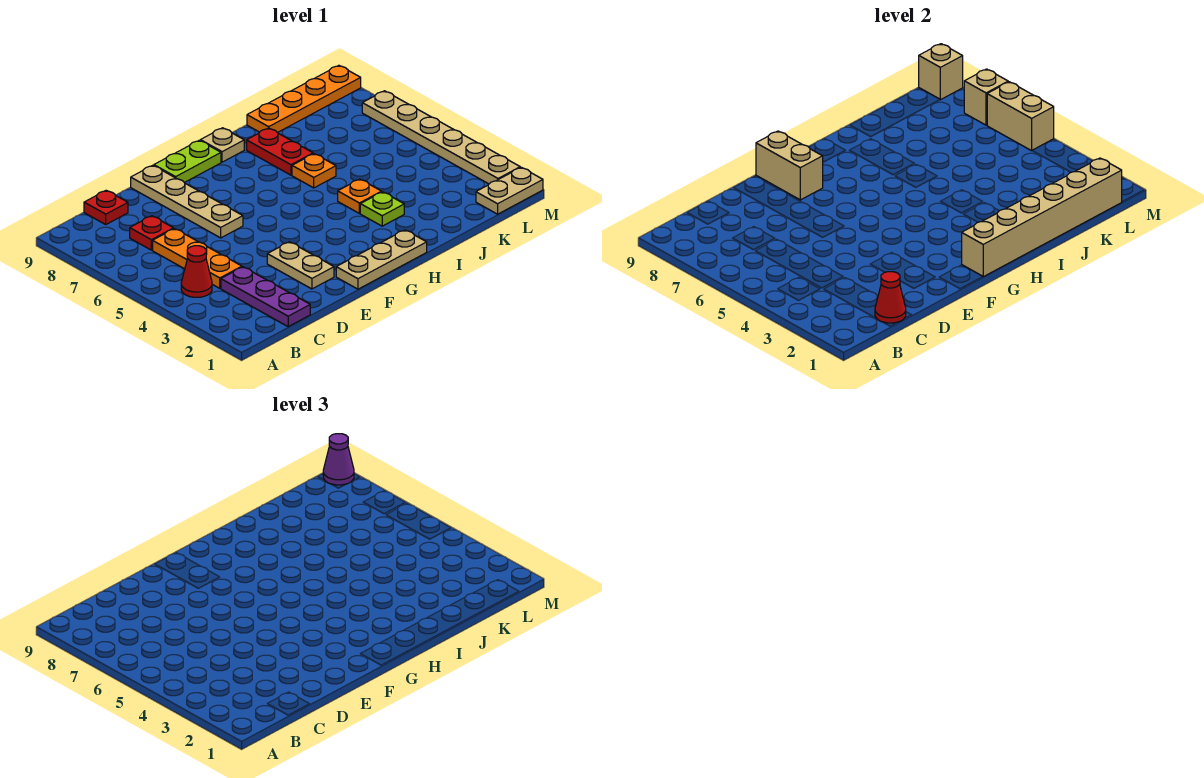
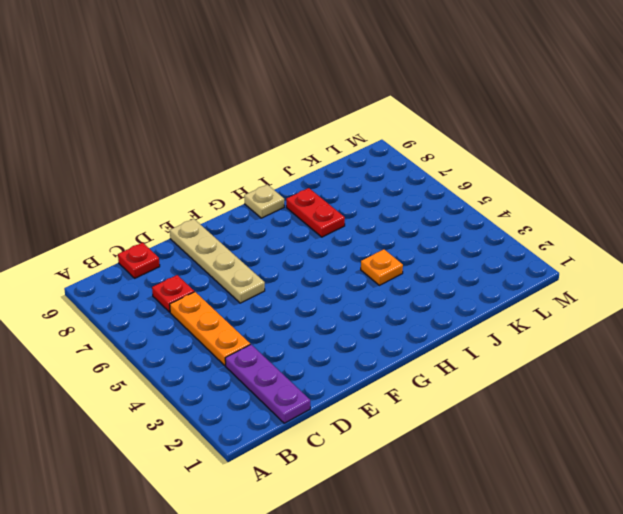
none -> red 1x1 cone [181,246,212,297]
none -> tan 1x2 plate [267,242,334,289]
none -> tan 1x3 plate [336,230,427,289]

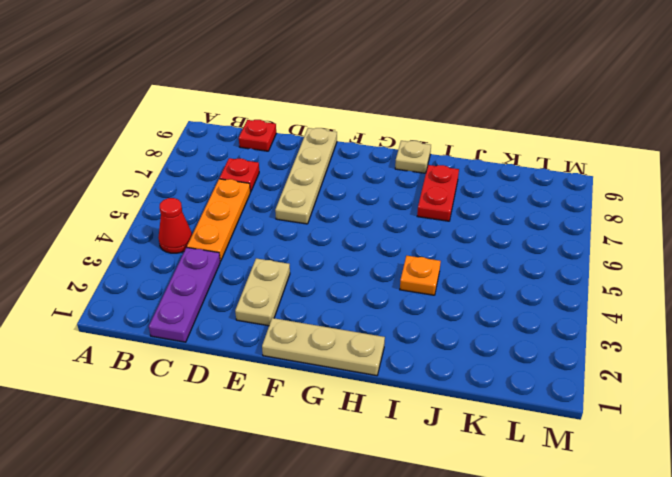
none -> lime 1x2 plate [154,140,221,183]
none -> lime 1x1 plate [360,192,404,226]
none -> orange 1x1 plate [292,154,336,188]

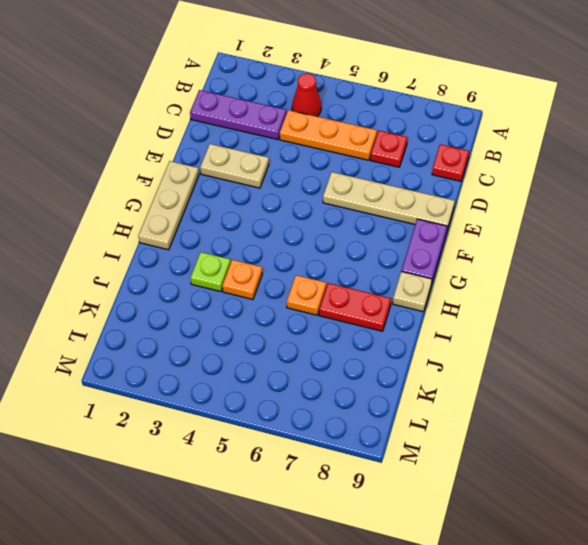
purple 1x2 plate [401,219,447,281] -> lime 1x2 plate [154,140,221,183]
none -> orange 1x4 plate [247,65,361,133]
none -> tan 1x2 plate [476,167,543,214]
none -> tan 1x6 plate [362,91,520,184]

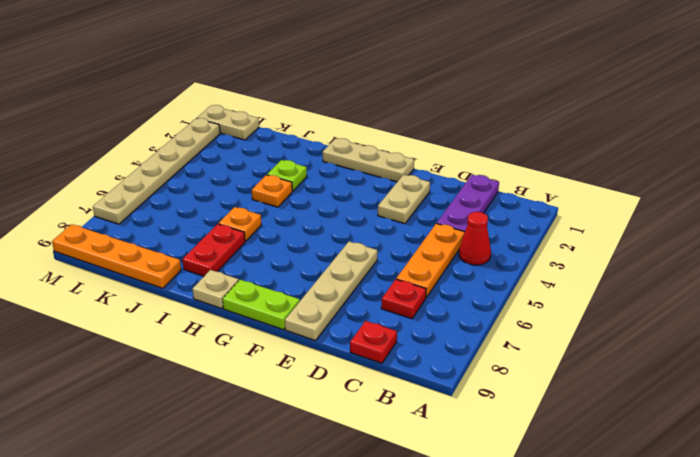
none -> red 1x1 cone [875,272,906,323]
none -> tan 1x2 brick [756,131,823,200]
none -> tan 1x6 brick [962,158,1122,277]

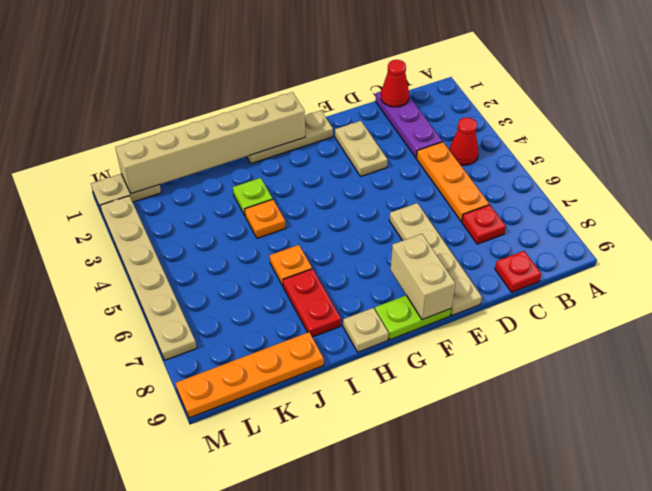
none -> tan 1x2 brick [987,82,1054,151]
none -> tan 1x1 brick [964,69,1008,125]
none -> tan 1x1 brick [919,44,963,100]

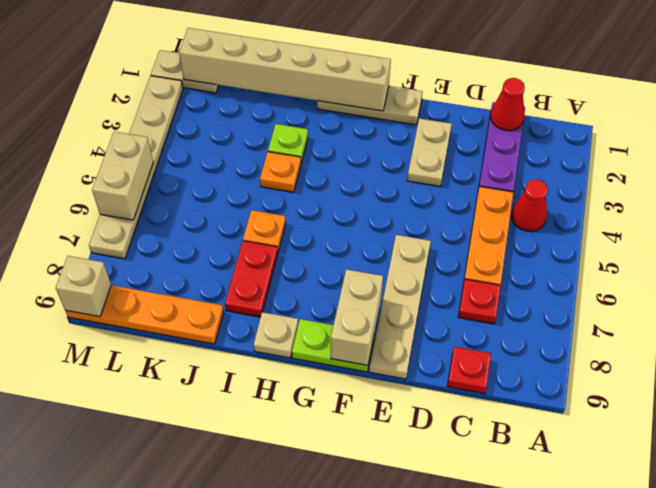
none -> tan 1x1 brick [964,69,1008,125]
none -> purple 1x1 cone [323,434,354,485]

